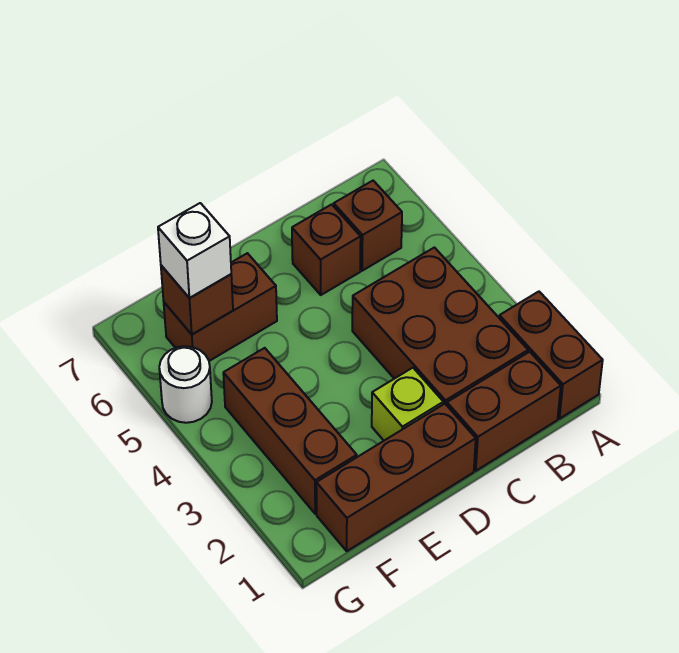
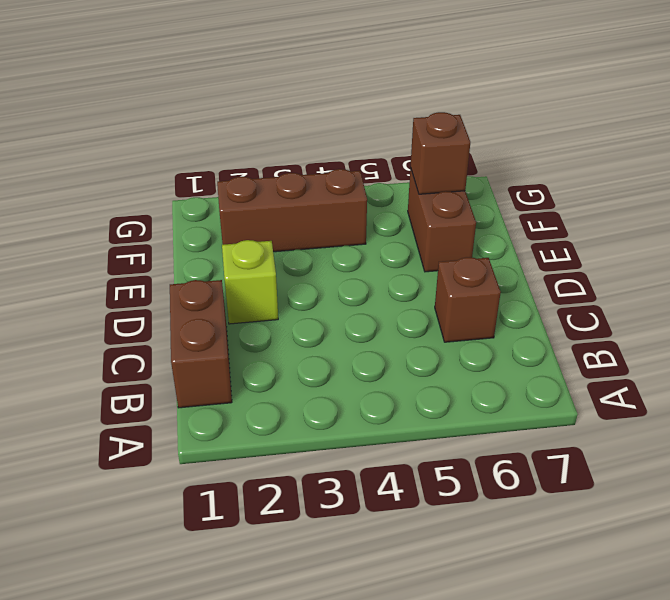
none -> brown 1x2 brick [499,292,603,419]
none -> brown 2x3 brick [352,248,528,405]
none -> brown 1x1 brick [334,181,402,271]

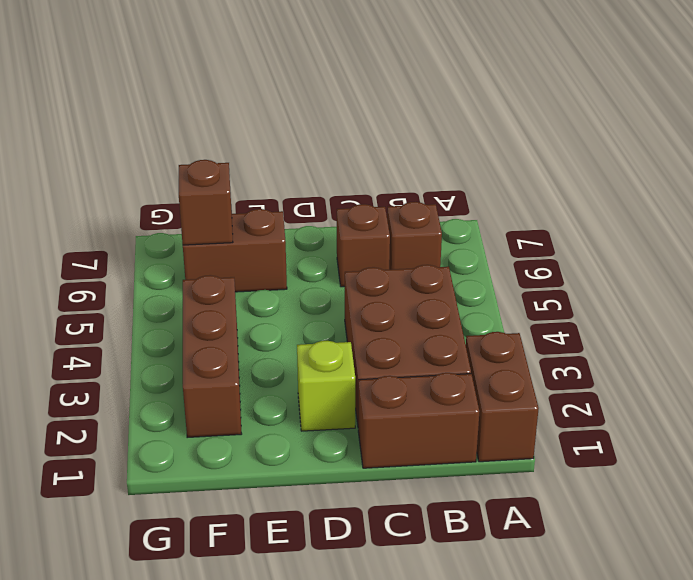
none -> brown 1x3 brick [316,404,476,551]
none -> white 1x1 round brick [159,346,212,423]
none -> white 1x1 brick [158,203,231,298]

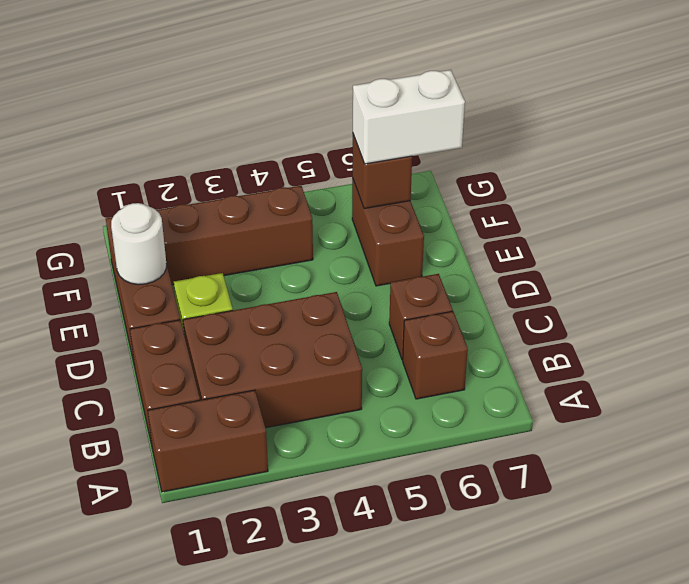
white 1x1 round brick [111,203,166,285] -> white 1x1 round brick moved to [159,346,212,423]
white 1x2 brick [353,70,465,164] -> white 1x1 brick [158,203,231,298]

